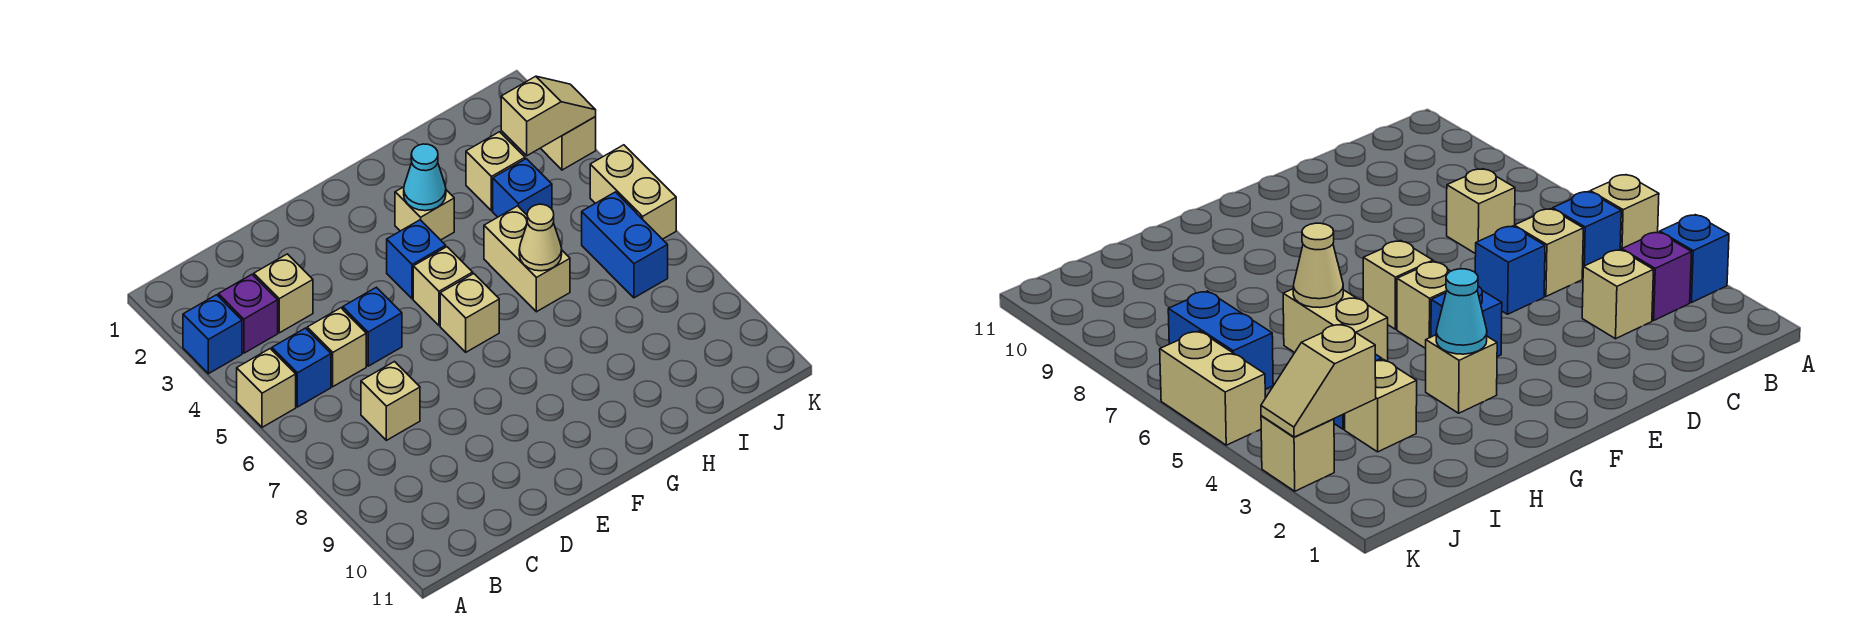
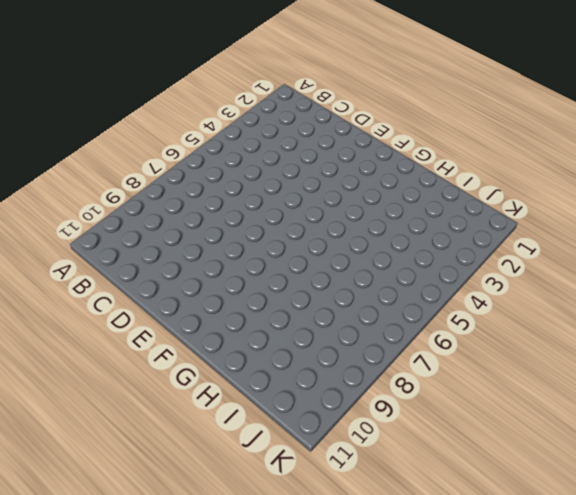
none -> blue 1x1 brick [183,295,242,374]
none -> tan 1x1 brick [237,349,296,427]
none -> purple 1x1 brick [218,275,278,353]

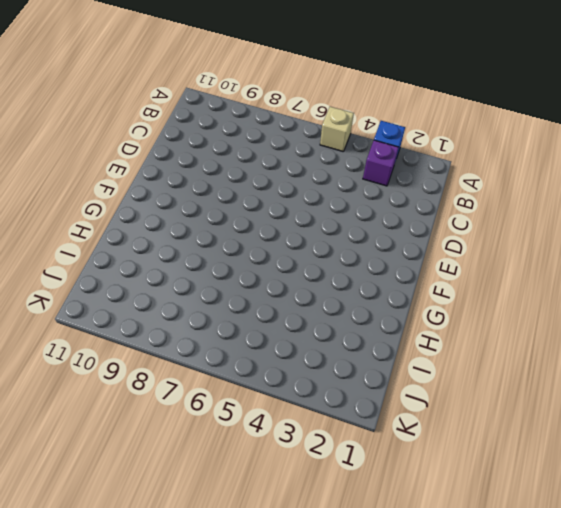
none -> blue 1x1 brick [272,328,331,407]
none -> tan 1x1 brick [254,254,313,333]
none -> tan 1x1 brick [307,308,366,387]

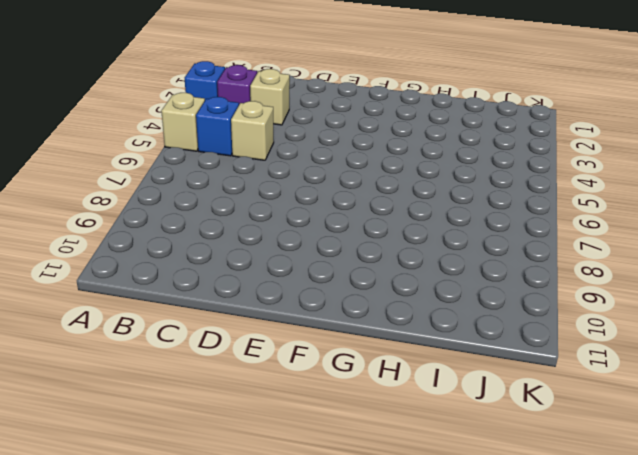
none -> tan 1x1 brick [361,362,420,440]
none -> blue 1x1 brick [343,287,402,366]
none -> blue 1x1 brick [387,220,446,299]

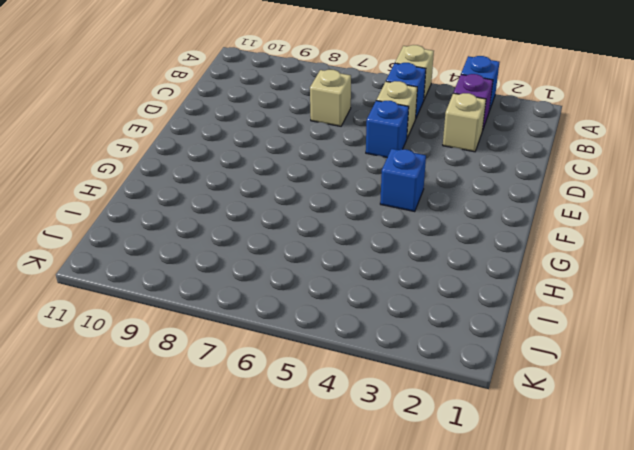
none -> tan 1x1 brick [413,247,473,325]
none -> tan 1x1 brick [440,274,499,352]
none -> tan 1x1 brick [395,187,454,240]

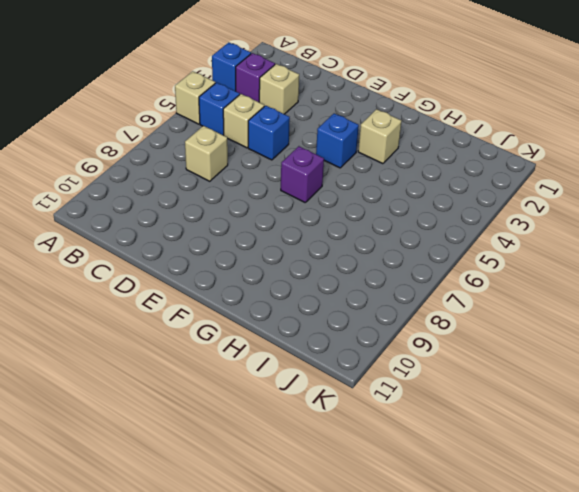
purple 1x1 brick [281,146,324,202] -> tan 1x1 brick [440,274,499,352]
none -> tan 1x1 brick [413,247,473,325]
none -> tan 1x2 brick [484,206,570,312]
none -> tan 1x1 brick [466,132,525,211]

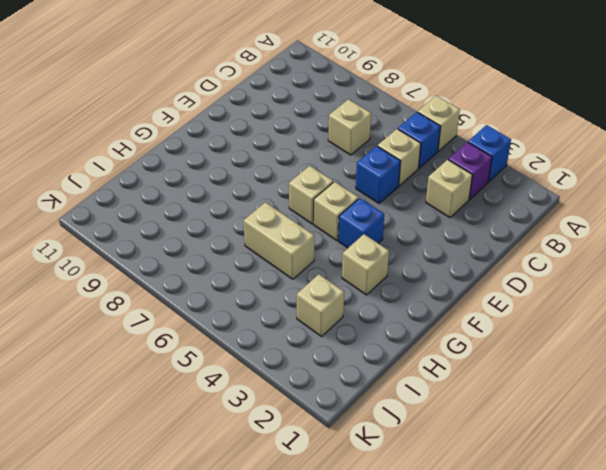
none -> blue 1x1 brick [493,159,552,217]
none -> blue 1x2 brick [582,192,668,298]
none -> tan 1x1 brick [541,117,596,170]

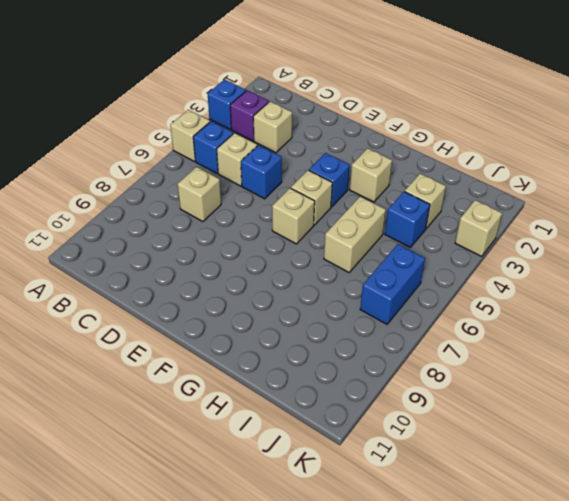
none -> tan 1x2 brick [590,145,676,239]
none -> cyan 1x1 cone [404,144,446,211]
none -> tan 1x1 cone [519,204,562,271]

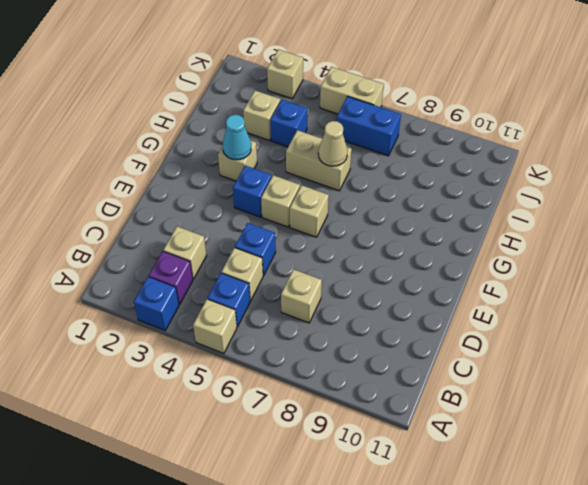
none -> tan 1x2 slope [501,76,596,156]

